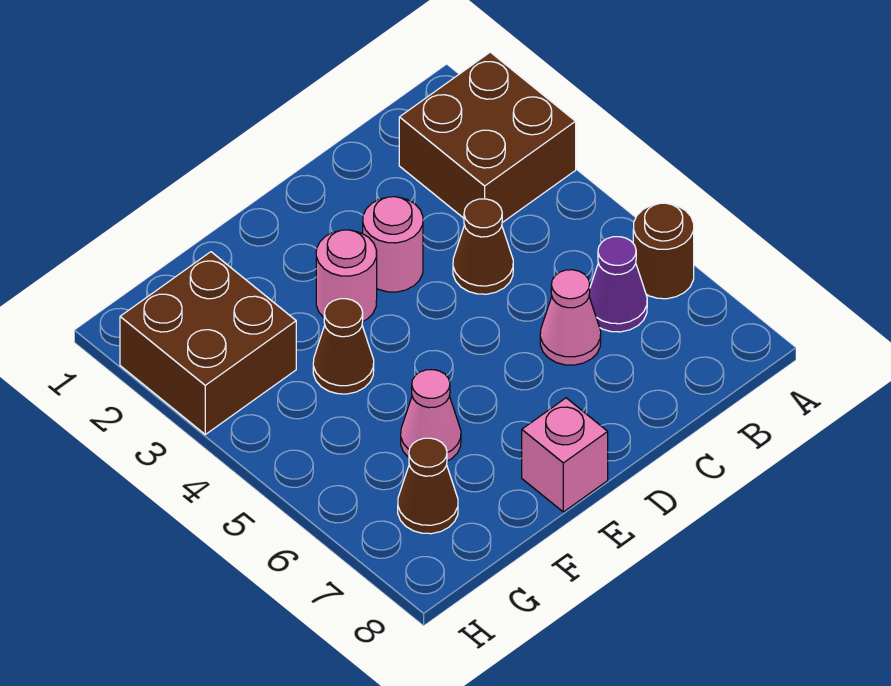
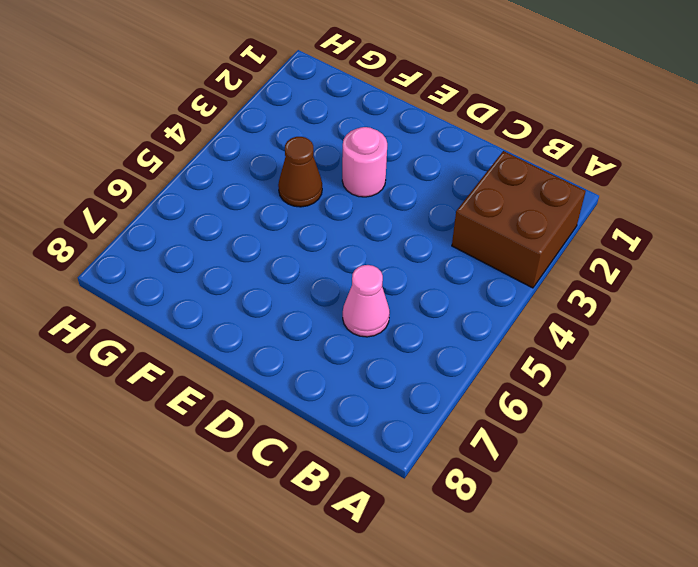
none -> brown 1x1 round brick [633,203,694,299]
none -> purple 1x1 cone [589,237,647,332]
none -> brown 1x1 cone [453,199,513,294]

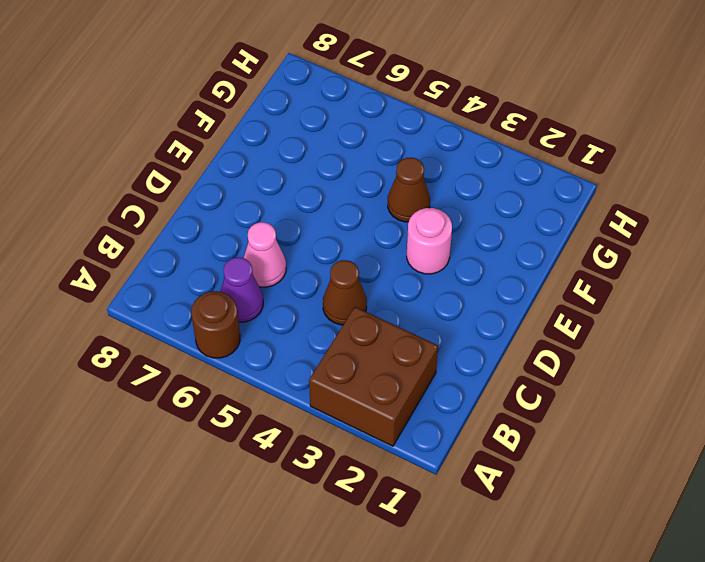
none -> pink 1x1 round brick [363,197,423,292]
none -> pink 1x1 brick [522,398,608,512]
none -> pink 1x1 cone [401,370,461,461]

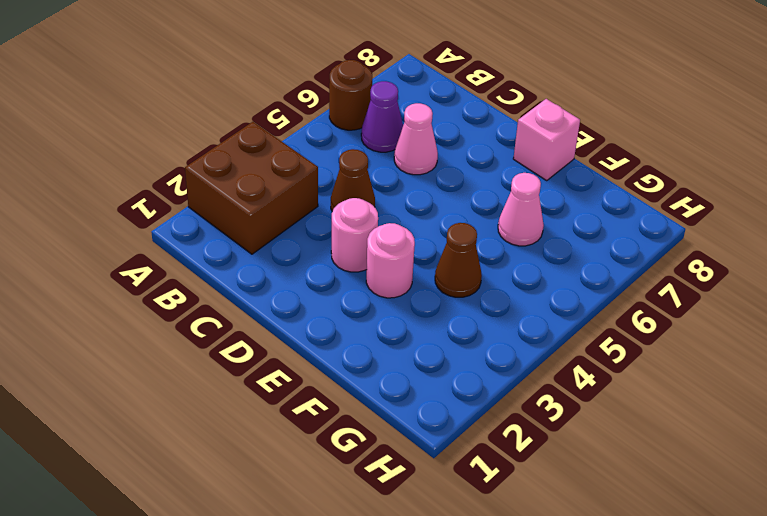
none -> brown 2x2 brick [120,252,296,434]
none -> brown 1x1 cone [398,438,458,534]

